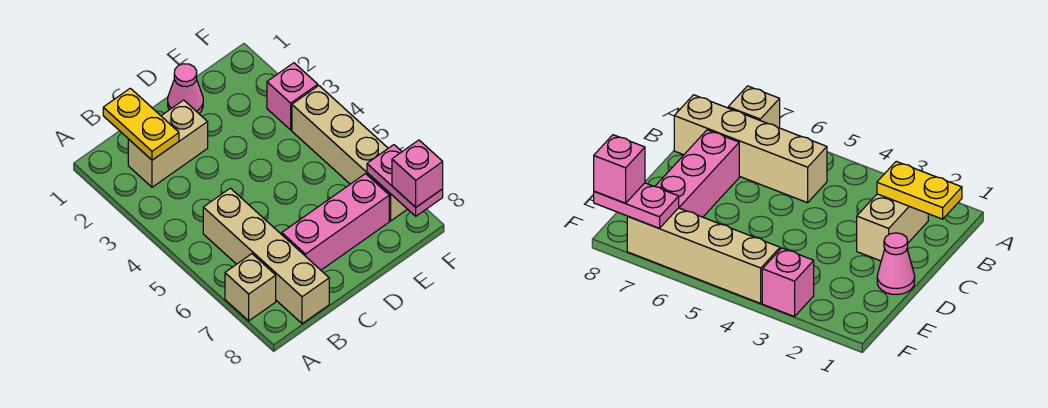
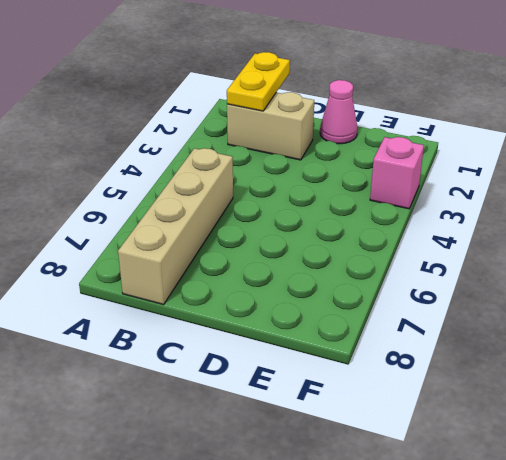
none -> tan 1x1 brick [225,254,276,321]
none -> pink 1x3 brick [282,174,389,270]

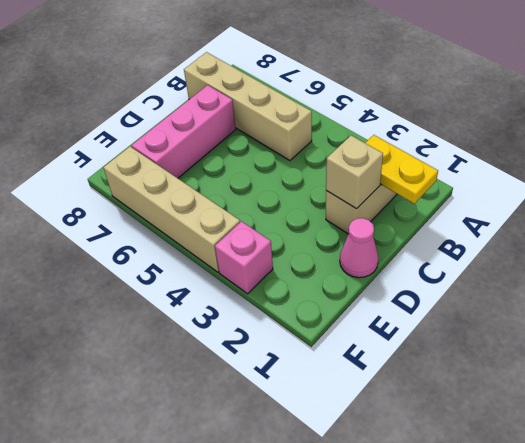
tan 1x1 brick [326,135,383,209] -> tan 1x1 brick moved to [225,254,276,321]
none -> pink 1x2 plate [367,145,443,216]
none -> pink 1x1 brick [392,140,443,207]

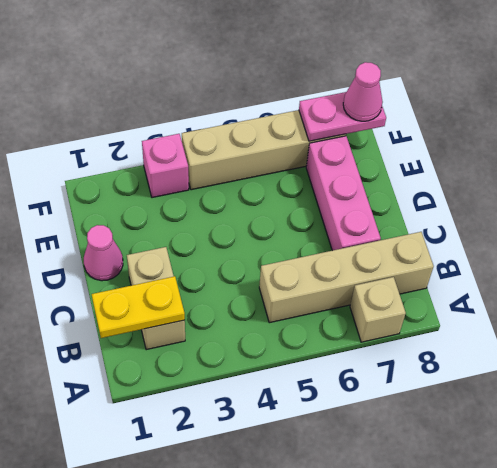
pink 1x1 cone [343,62,383,121] -> pink 1x1 brick [392,140,443,207]

